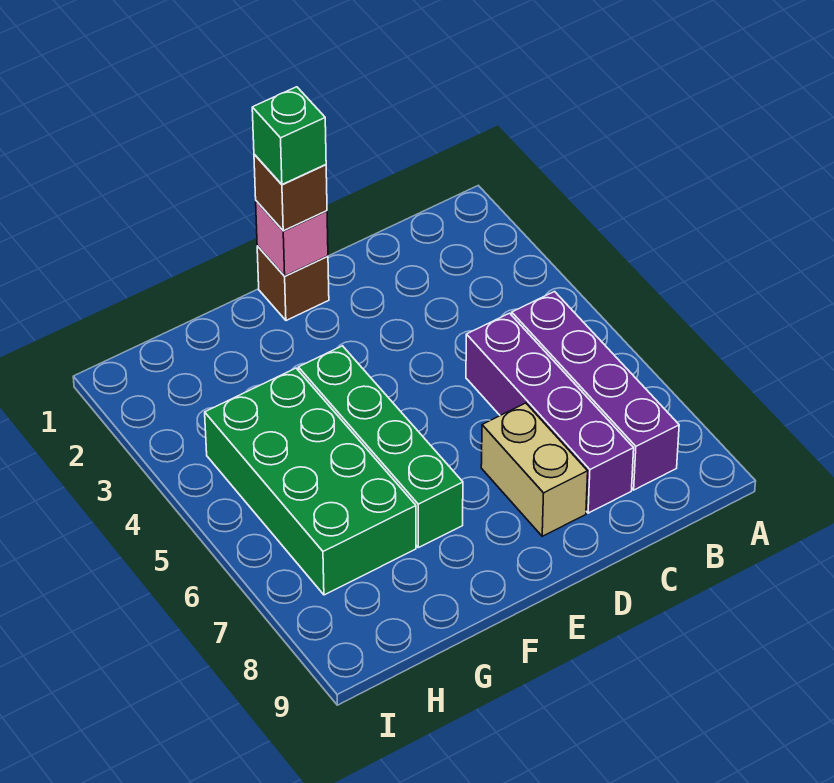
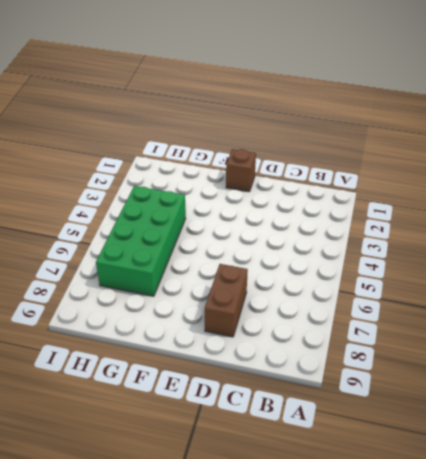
brown 1x2 brick [205,264,248,337] -> tan 1x2 brick [481,403,588,536]
none -> purple 1x4 brick [512,292,679,490]
none -> purple 1x4 brick [466,313,634,513]

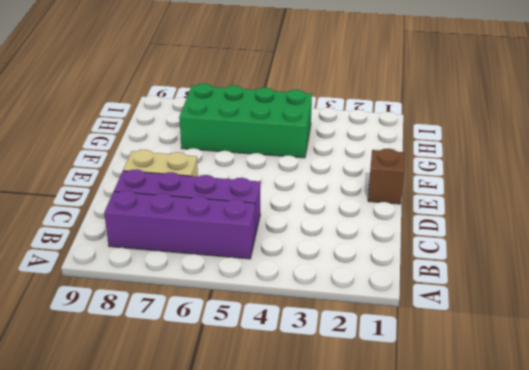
none -> green 1x4 brick [298,346,463,548]
none -> pink 1x1 brick [256,201,328,276]

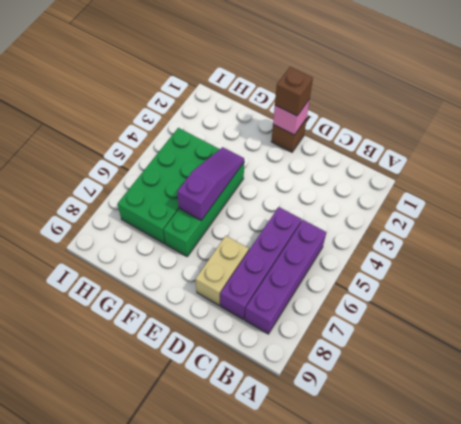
purple 1x3 slope [177,147,244,220] -> none
none -> green 1x1 brick [252,87,326,184]

